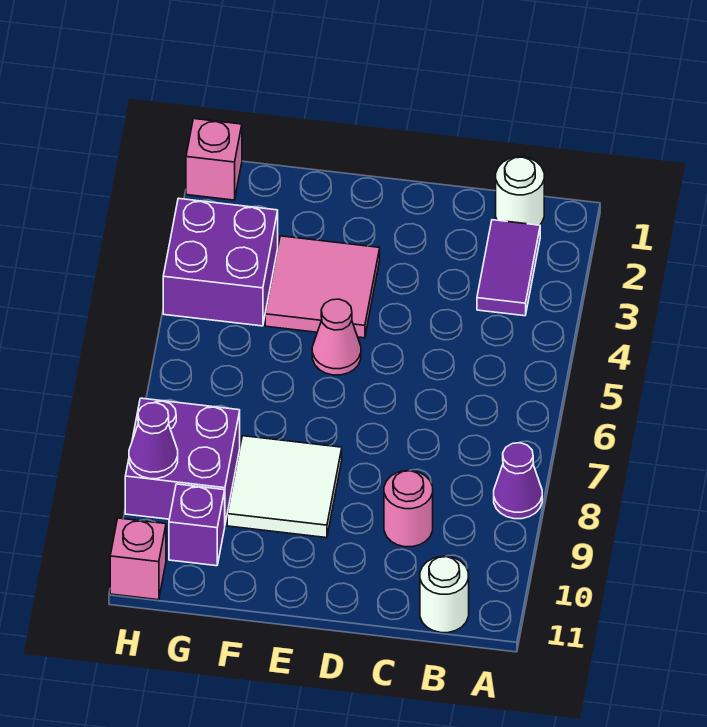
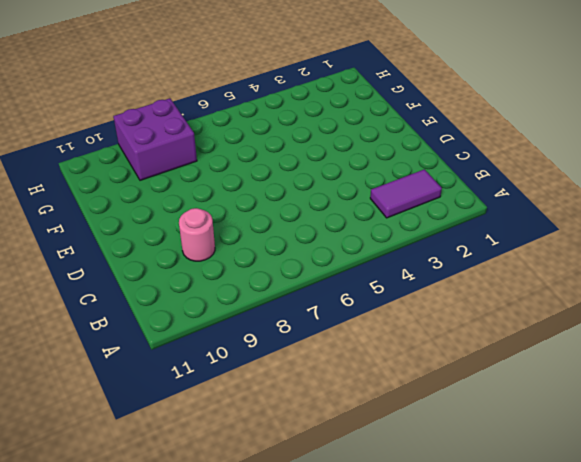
none -> purple 1x1 cone [494,443,542,519]
none -> white 1x1 round brick [496,157,544,225]
none -> white 1x1 round brick [420,556,469,633]

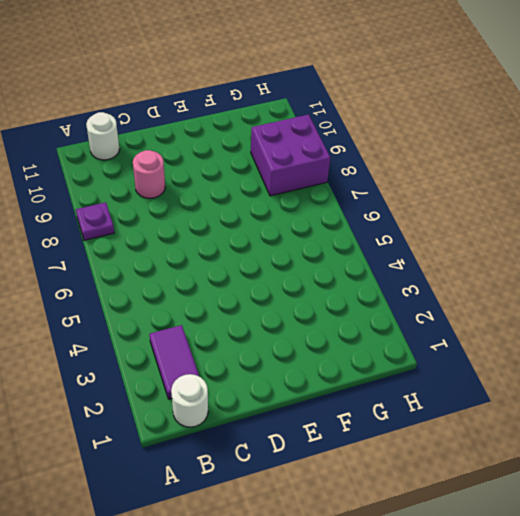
purple 1x1 plate [76,202,114,240] -> purple 1x1 cone [494,443,542,519]
none -> pink 2x2 tile [265,236,380,338]
none -> pink 1x1 cone [312,299,361,375]
none -> white 2x2 tile [227,436,342,538]

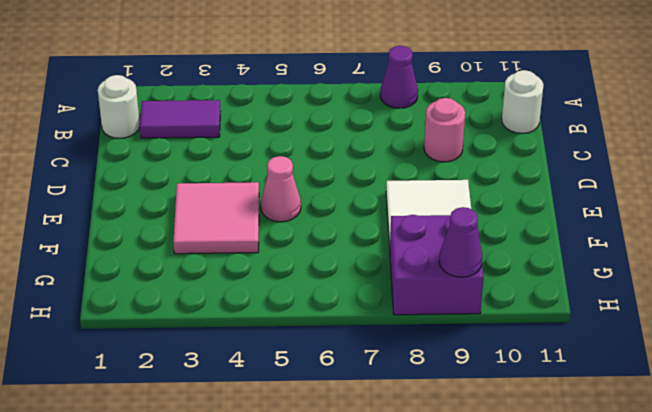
none -> purple 2x2 brick [163,198,278,326]
none -> purple 1x1 brick [169,484,225,566]
none -> pink 1x1 brick [186,119,242,200]

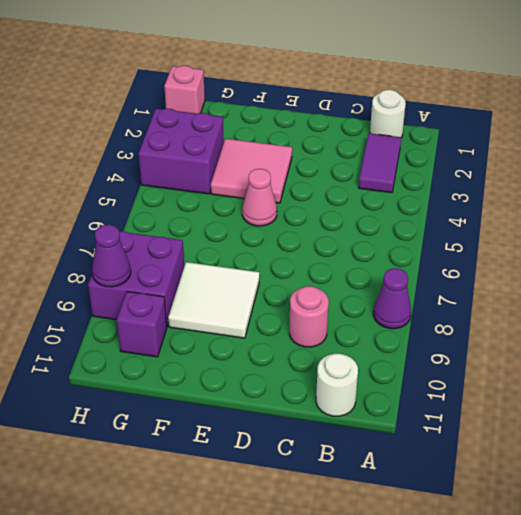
none -> pink 1x1 brick [110,518,166,600]

